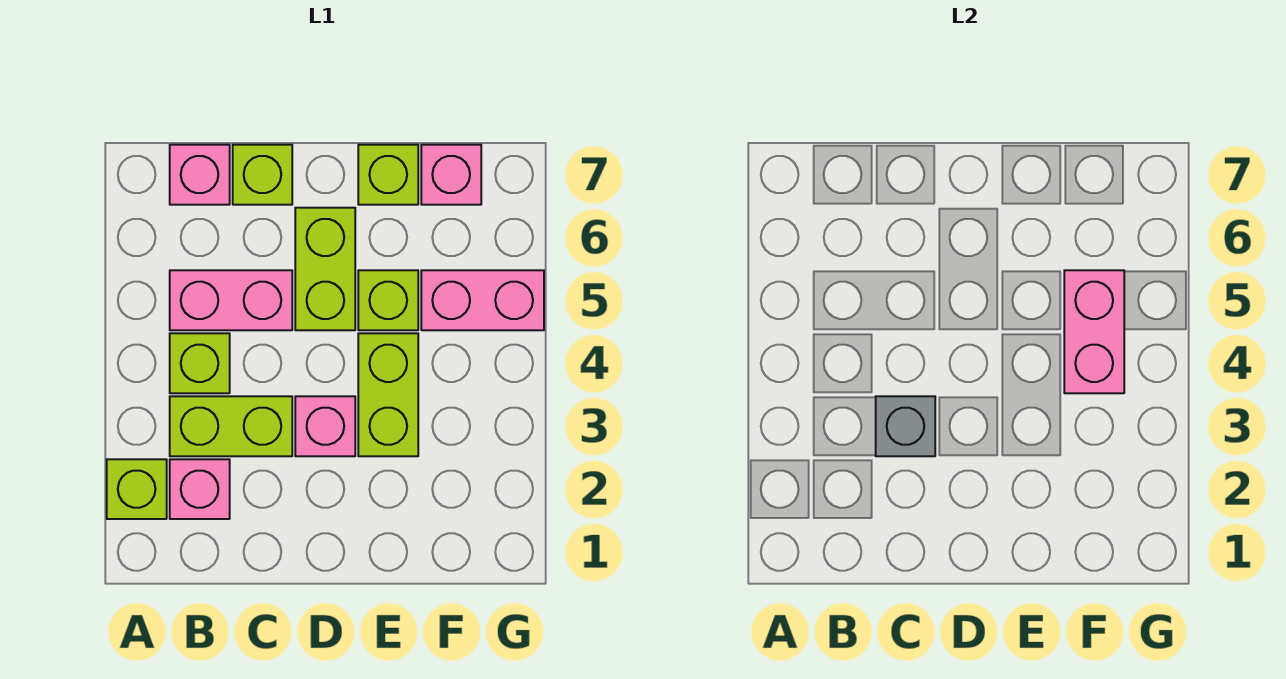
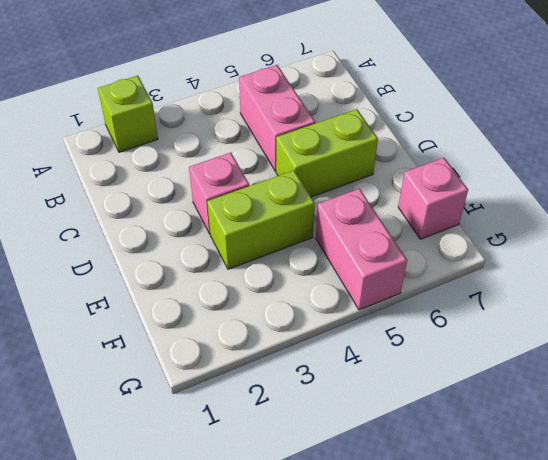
none -> pink 1x1 brick [170,459,230,519]
none -> lime 1x2 brick [170,396,292,456]
none -> lime 1x1 brick [170,333,230,393]

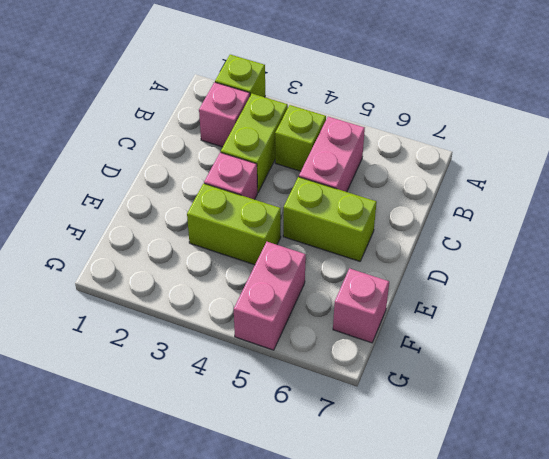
none -> pink 1x1 brick [170,145,230,205]
none -> lime 1x1 brick [233,145,292,205]
none -> lime 1x1 brick [358,270,418,330]

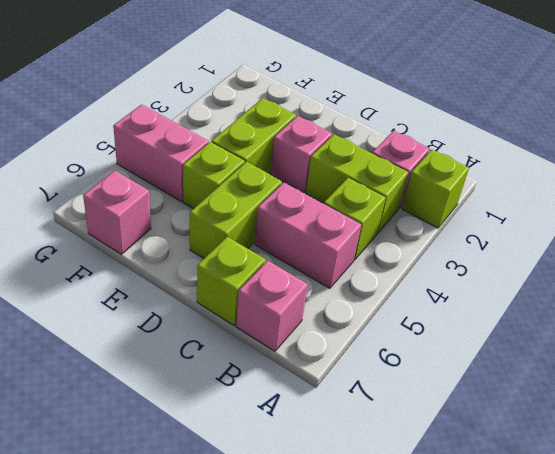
none -> lime 1x1 brick [358,145,418,205]
none -> grey 1x1 brick [876,396,935,456]
none -> pink 1x2 brick [1064,270,1124,393]

